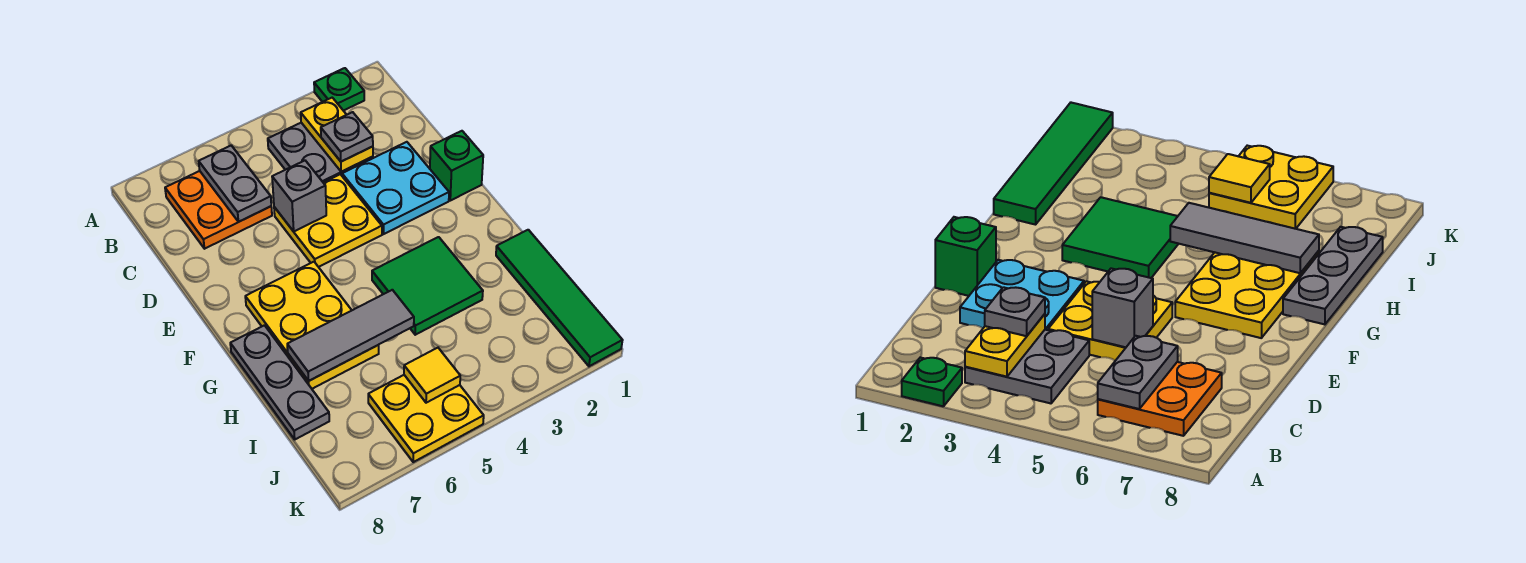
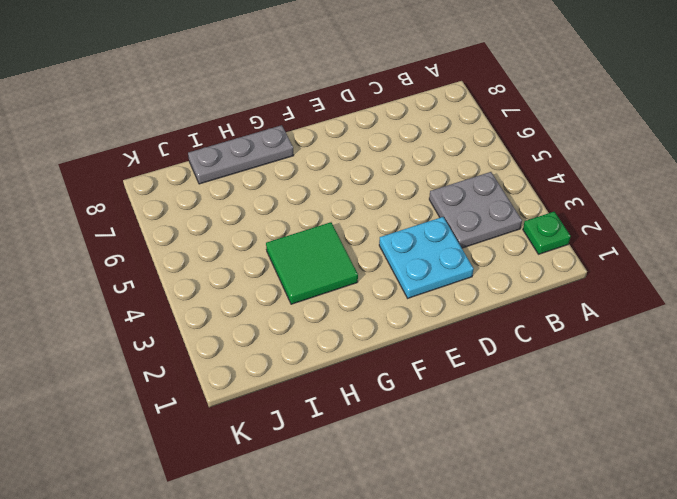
none -> orange 2x2 plate [165,171,272,249]
none -> yellow 2x2 plate [274,174,382,267]
none -> green 1x1 brick [430,131,483,201]

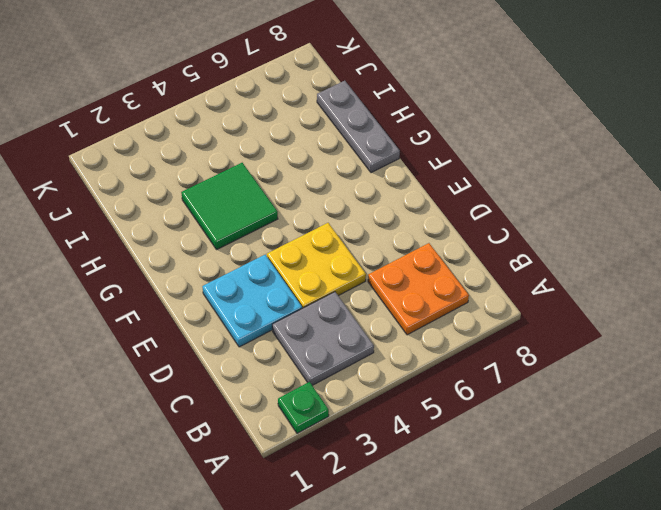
none -> green 1x1 brick [430,131,483,201]
none -> yellow 2x3 plate [245,262,379,389]
none -> green 1x4 tile [496,230,623,366]

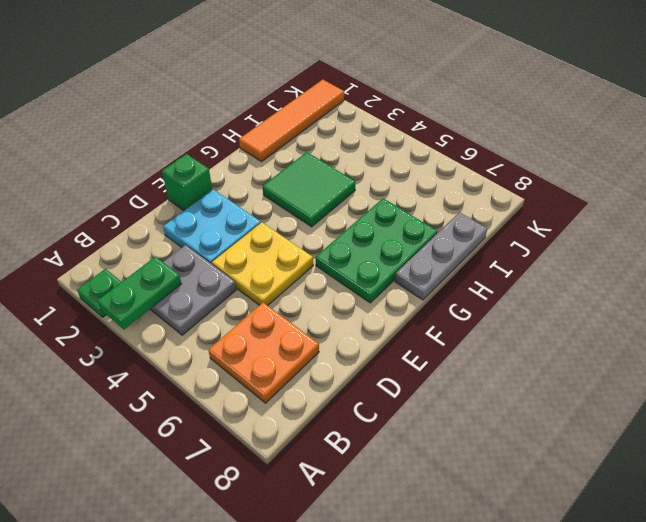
green 1x2 plate [97,257,181,329] -> yellow 1x2 plate [301,98,373,172]
green 2x3 plate [315,198,437,303] -> yellow 2x3 plate [245,262,379,389]
orange 1x4 tile [239,80,344,162] -> green 1x4 tile [496,230,623,366]
none -> yellow 2x2 plate [368,375,484,462]
none -> grey 1x2 plate [199,146,271,222]
none -> grey 1x1 brick [272,161,326,231]

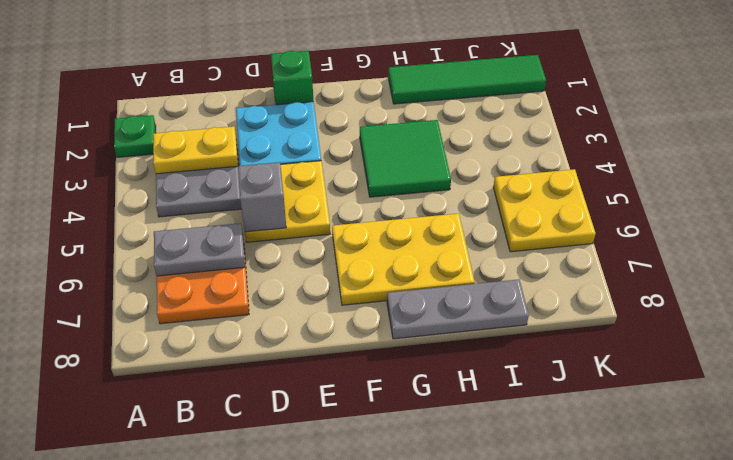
none -> grey 1x3 tile [287,290,414,381]
none -> yellow 1x1 tile [404,348,460,403]
none -> grey 1x1 plate [321,112,373,162]

